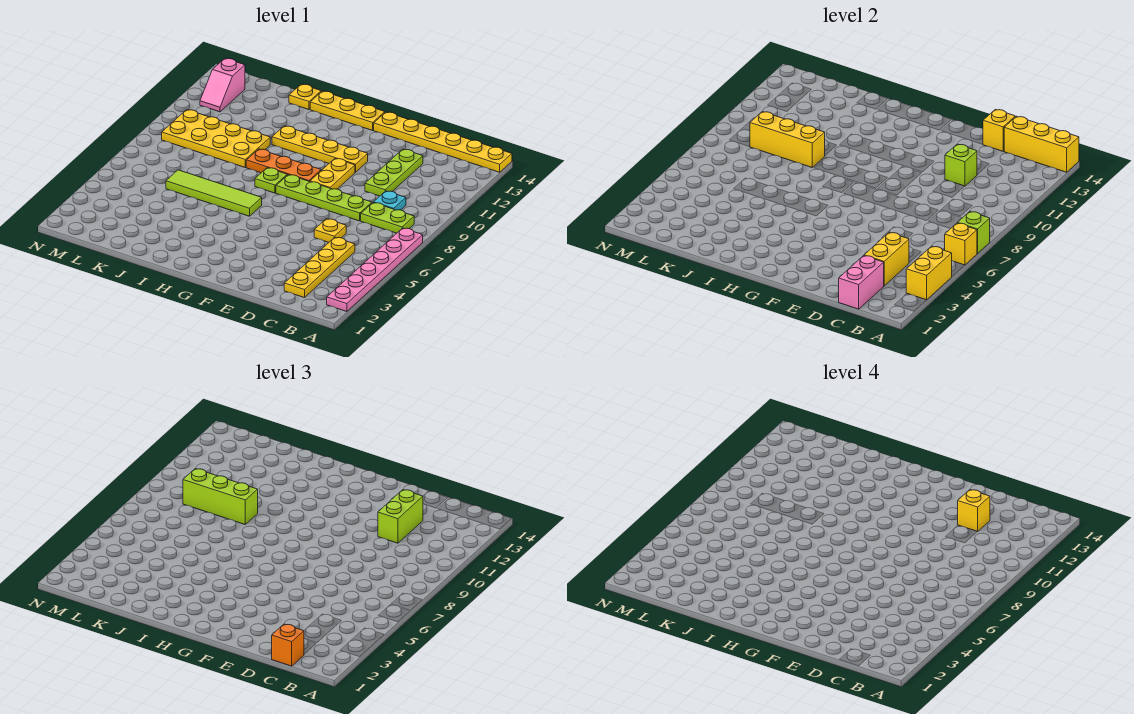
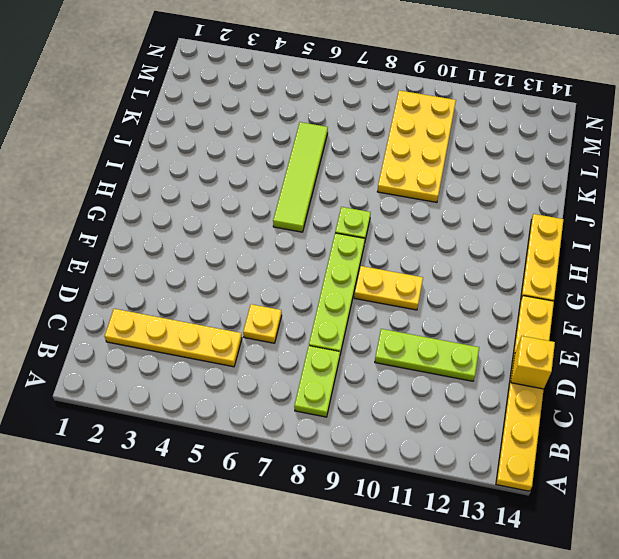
none -> pink 1x6 plate [327,228,423,312]
none -> cyan 1x1 plate [374,191,406,210]
none -> yellow 1x4 plate [272,126,368,172]
none -> orange 1x3 plate [246,149,321,182]

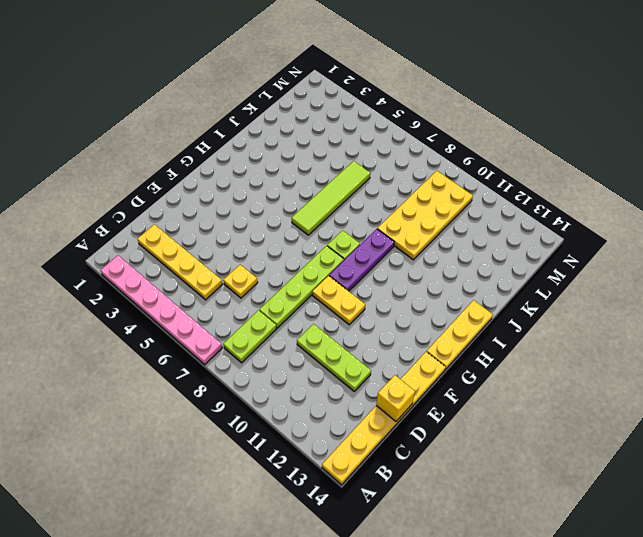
purple 1x3 plate [329,229,394,291] -> orange 1x3 plate [246,149,321,182]
none -> cyan 1x1 plate [374,191,406,210]
none -> yellow 1x4 plate [272,126,368,172]
none -> yellow 1x1 plate [289,84,321,110]
none -> pink 1x2 slope [200,58,245,112]

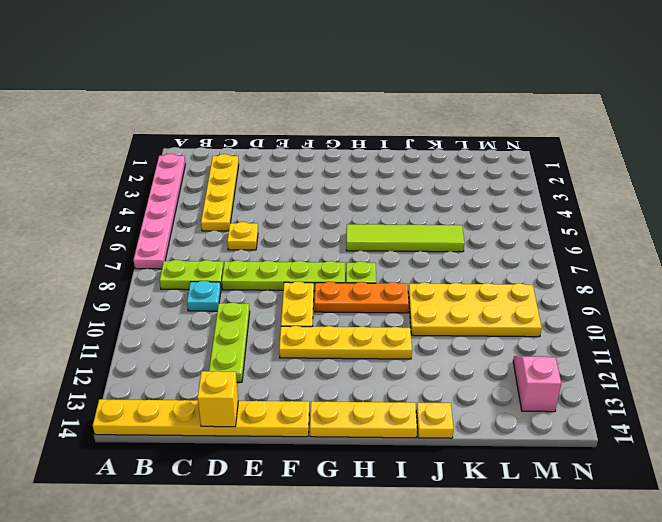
none -> yellow 1x2 brick [906,246,952,300]
none -> yellow 1x1 brick [945,223,977,265]
none -> lime 1x1 brick [958,212,990,253]
none -> yellow 1x3 brick [1004,116,1079,172]

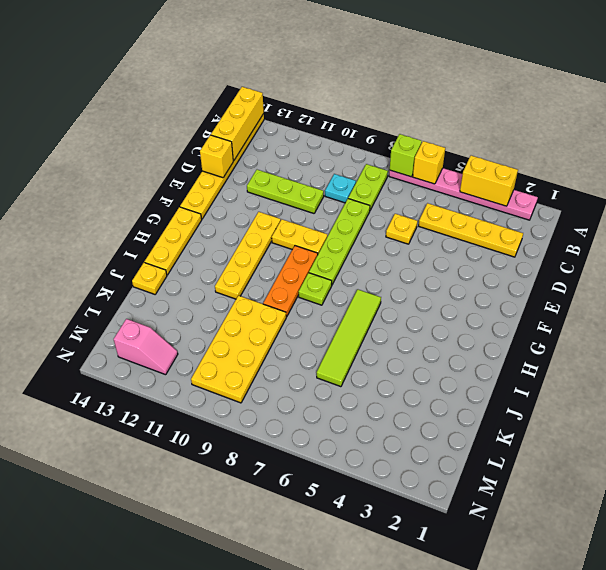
none -> pink 1x2 brick [839,256,884,309]
none -> yellow 1x2 brick [864,232,909,286]
none -> lime 1x1 brick [945,144,977,186]
none -> yellow 1x3 brick [750,112,825,167]

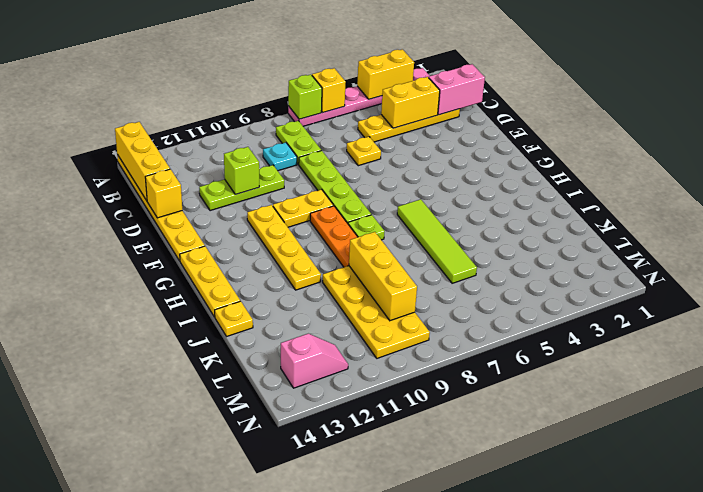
none -> orange 1x1 brick [272,624,304,666]
none -> lime 1x2 brick [378,490,423,543]
none -> lime 1x3 brick [183,469,258,524]
none -> yellow 1x1 brick [958,490,990,532]

